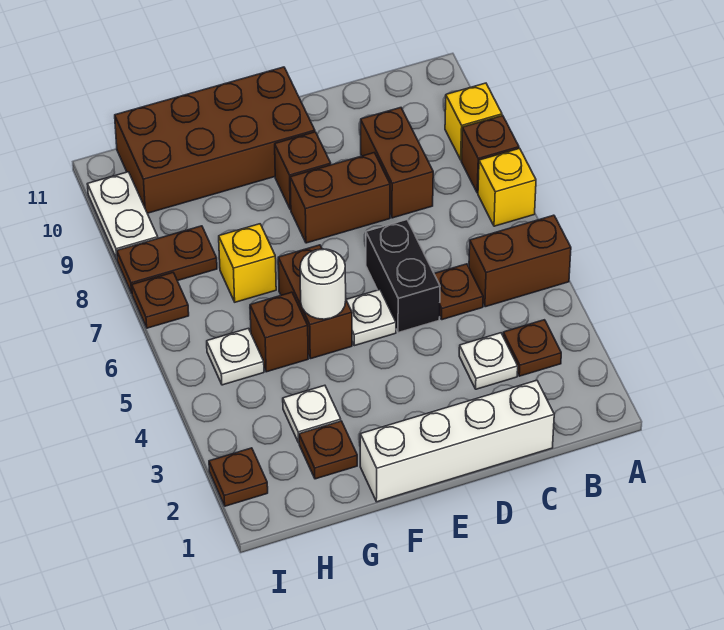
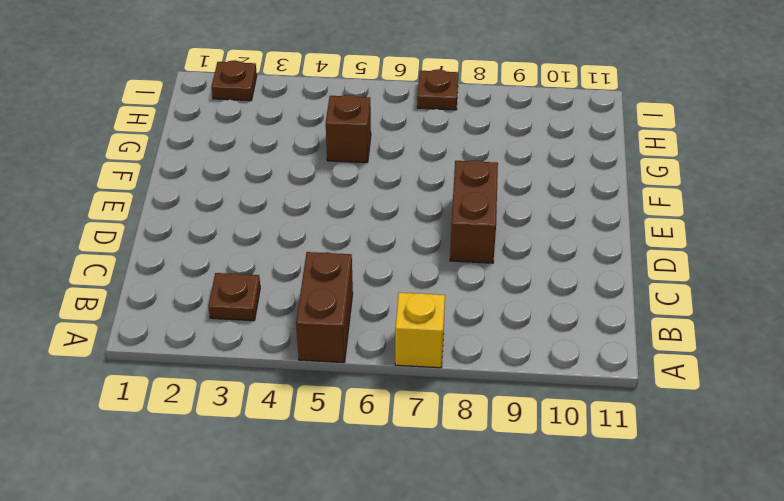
none -> brown 1x1 brick [461,116,519,193]
none -> yellow 1x1 brick [445,83,502,160]
none -> white 1x4 brick [360,380,554,502]

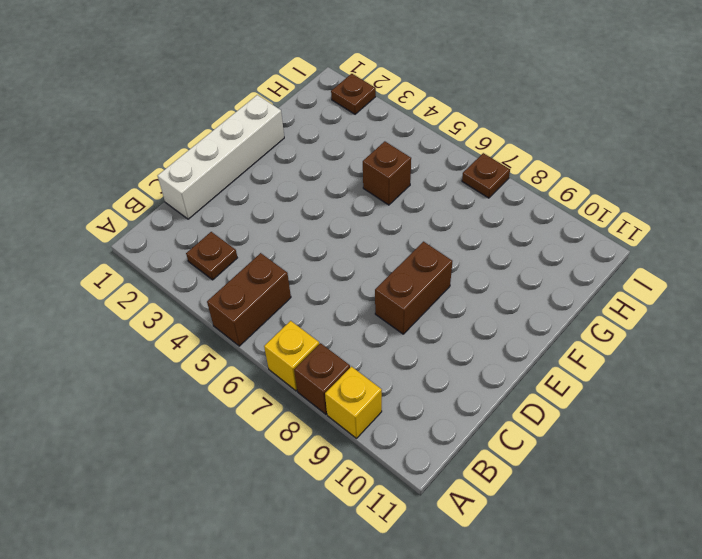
none -> white 1x1 plate [459,333,518,389]
none -> brown 1x1 plate [434,264,483,320]
none -> brown 1x2 brick [361,108,433,218]

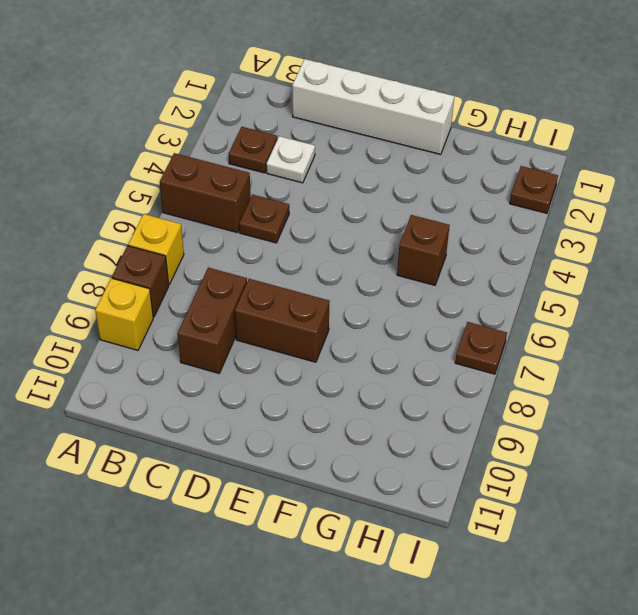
none -> black 1x2 brick [366,220,440,333]
none -> white 1x1 plate [346,290,396,346]
none -> brown 1x1 brick [275,132,331,210]

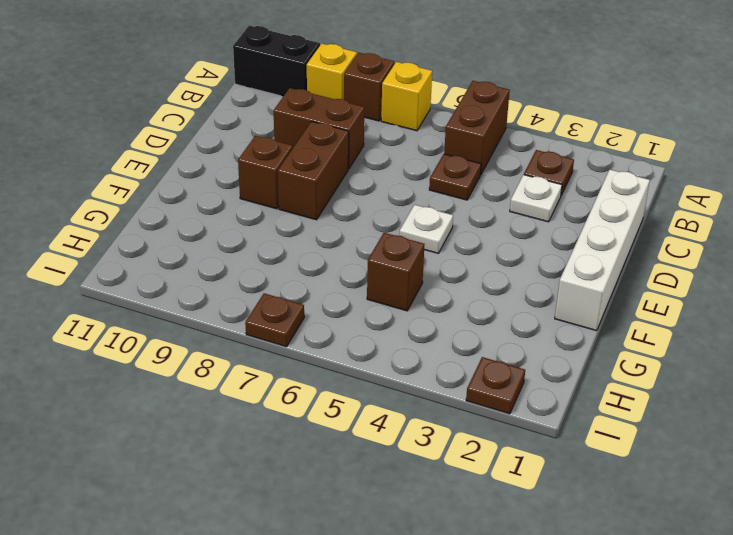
black 1x2 brick [233,26,320,96] -> black 1x2 brick moved to [366,220,440,333]
none -> brown 2x4 brick [115,67,315,213]
none -> brown 1x2 brick [278,245,352,359]
none -> brown 1x1 plate [299,421,357,479]

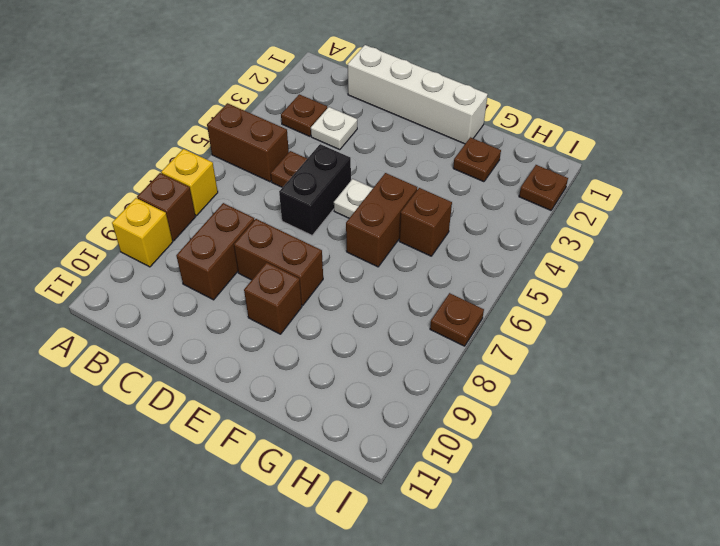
none -> brown 2x4 brick [115,67,315,213]
none -> white 1x1 plate [283,385,341,443]
none -> yellow 1x1 brick [219,224,276,302]

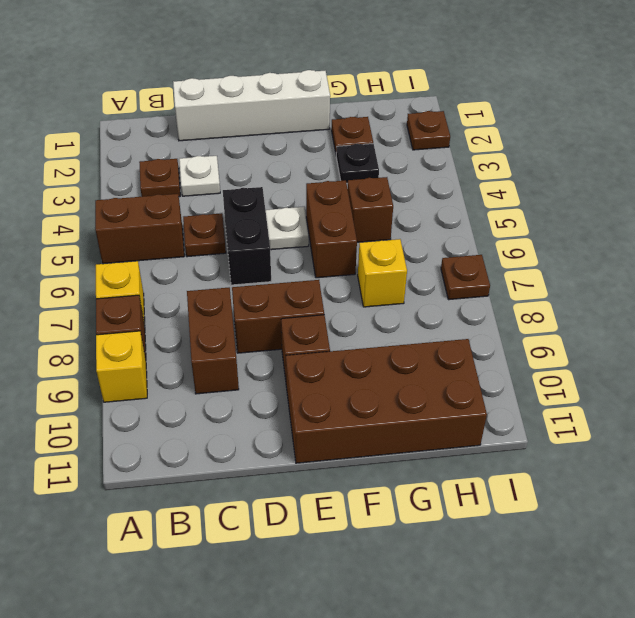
black 1x1 plate [336,144,379,183] -> white 1x1 plate [283,385,341,443]
none -> white 1x1 plate [207,328,264,385]
none -> brown 1x2 plate [117,226,217,293]
none -> white 1x2 plate [87,172,158,259]

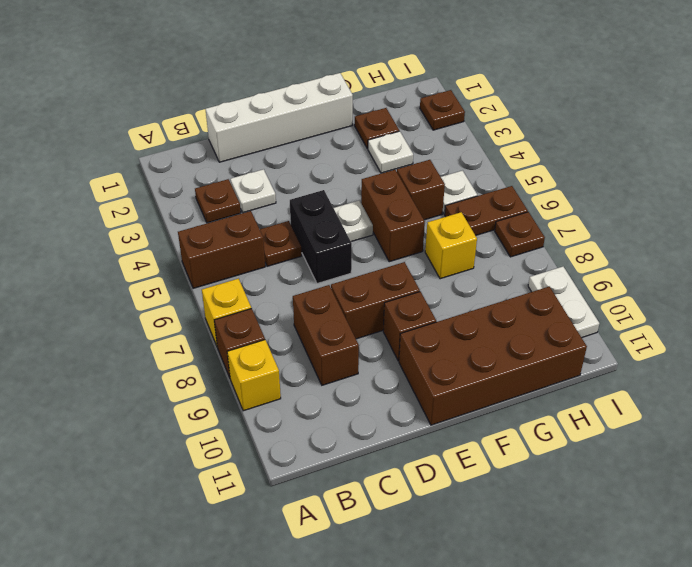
brown 1x2 plate [445,186,528,236] -> brown 1x2 plate moved to [117,226,217,293]
none -> white 1x1 round brick [300,249,346,319]

